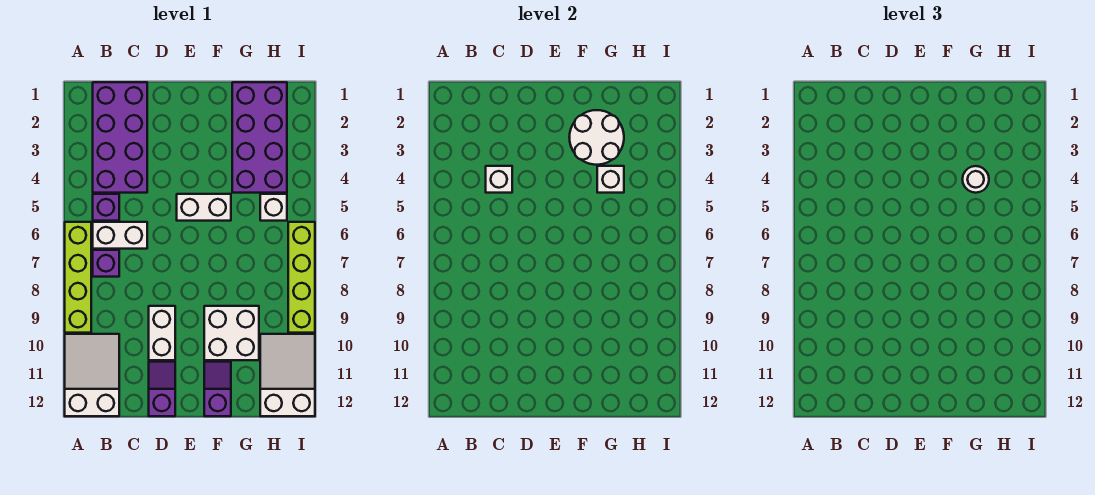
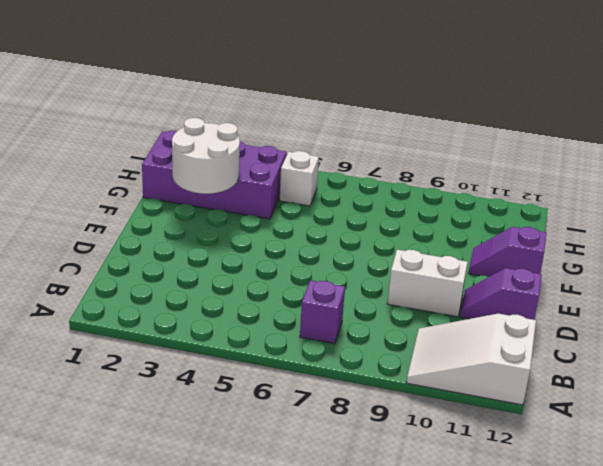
none -> lime 1x4 brick [65,222,91,333]
none -> purple 2x4 brick [93,82,147,193]
none -> purple 1x1 brick [93,194,119,221]

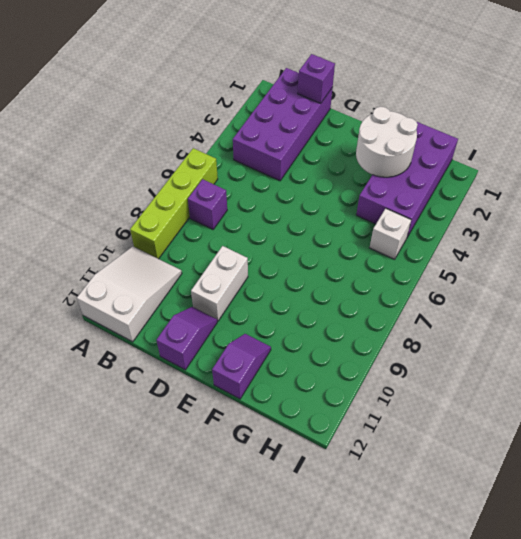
purple 1x1 brick [298,54,335,103] -> purple 1x1 brick moved to [93,194,119,221]
none -> white 1x2 brick [93,222,147,249]
none -> white 1x2 brick [177,194,231,221]
none -> white 2x2 brick [204,306,259,360]

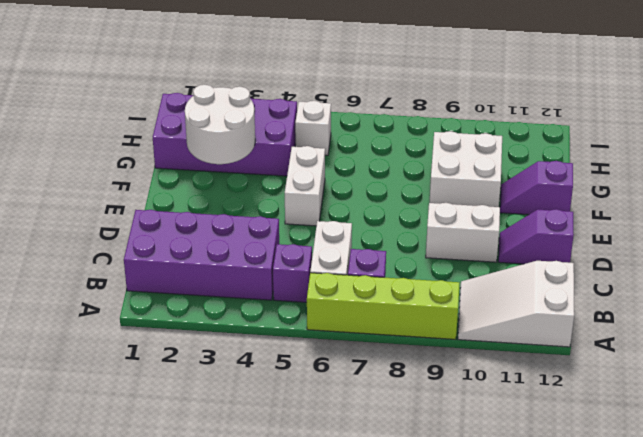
none -> white 2x3 slope [260,334,315,416]
none -> lime 1x4 brick [288,222,315,333]
none -> white 1x1 brick [486,166,512,193]

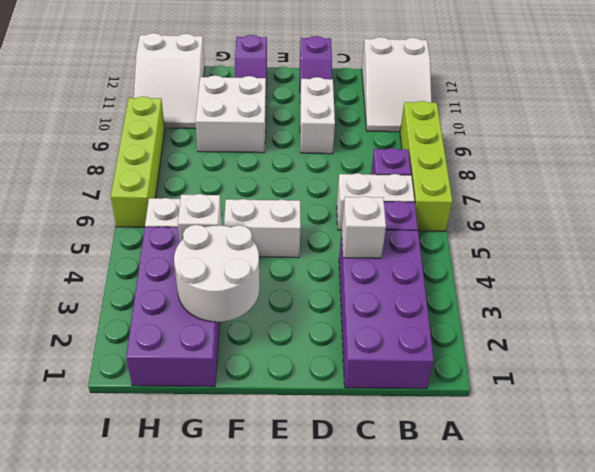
none -> white 1x1 round brick [962,166,989,193]

